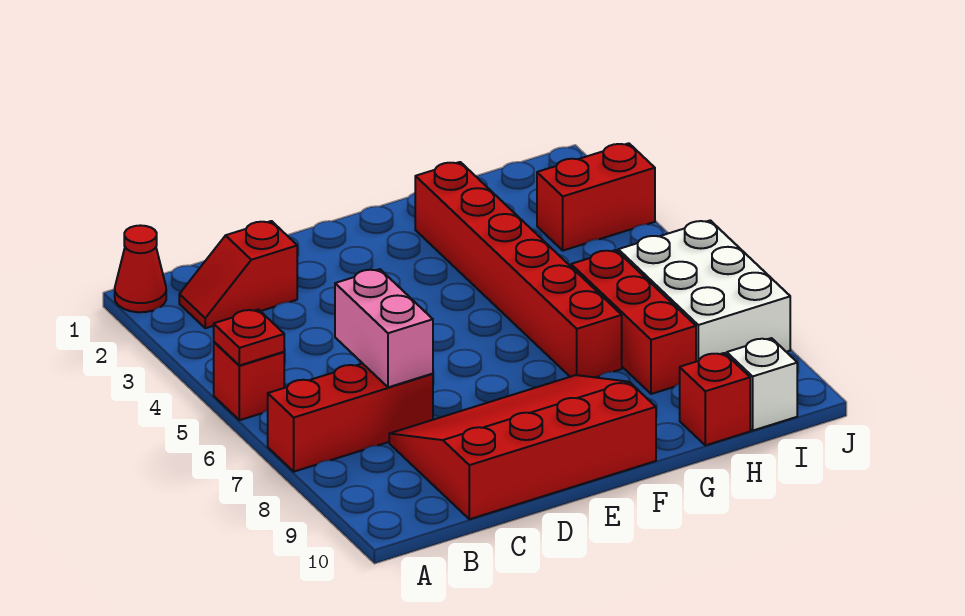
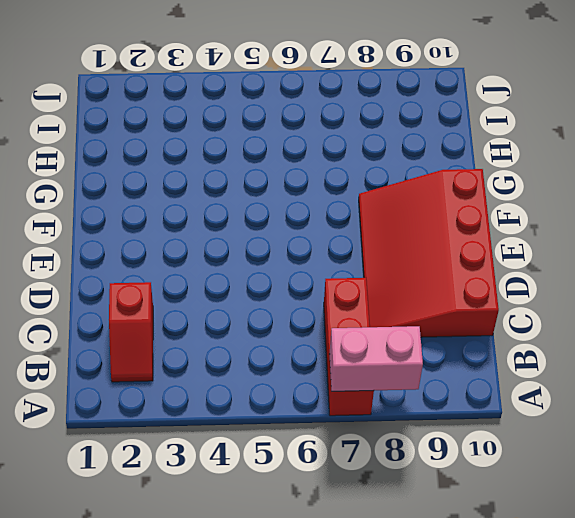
pink 1x2 brick [329,326,423,391] -> pink 1x2 brick moved to [335,269,433,387]
none -> red 1x1 cone [115,225,166,312]
none -> red 1x1 brick [214,342,284,420]
none -> red 1x6 brick [415,162,622,377]

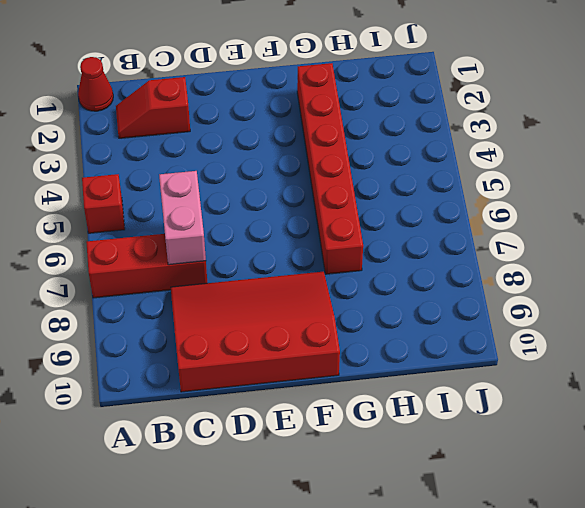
none -> red 1x3 brick [571,250,696,394]
none -> red 1x1 brick [680,353,750,445]
none -> red 1x2 brick [537,143,655,251]

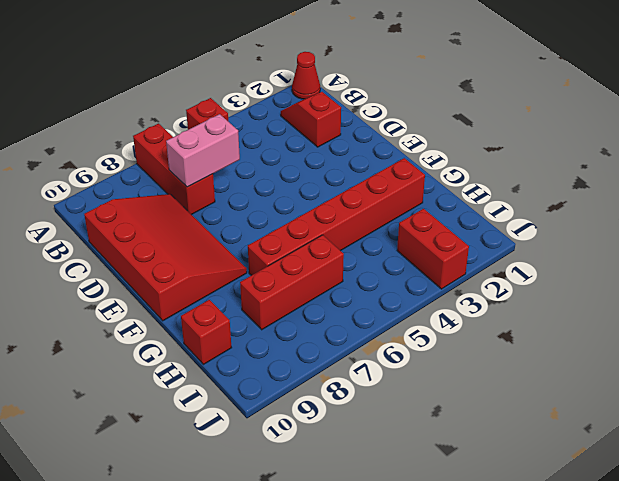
none -> white 2x3 brick [618,220,790,362]
none -> white 1x1 brick [727,338,797,430]
none -> red 1x1 plate [214,309,284,365]

